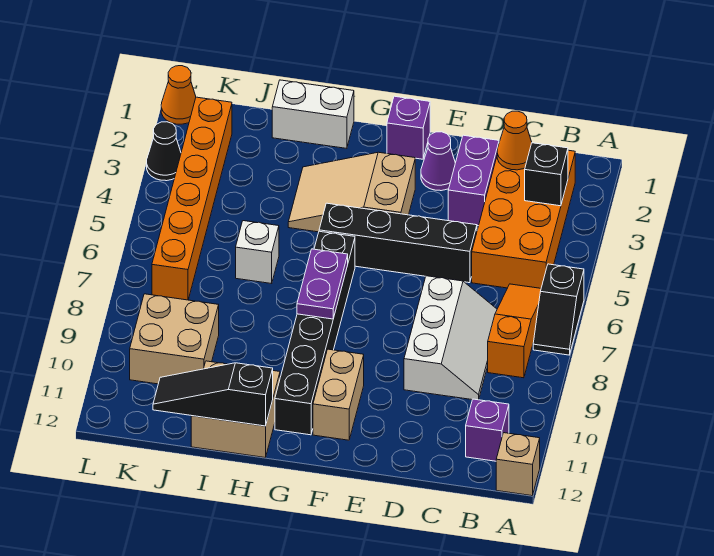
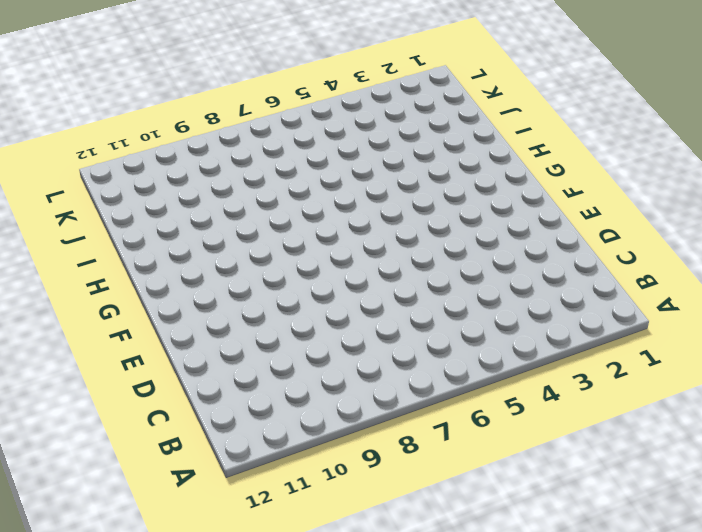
none -> black 1x2 slope [533,264,584,355]
none -> tan 1x1 brick [496,433,540,496]
none -> orange 2x4 brick [472,150,575,288]

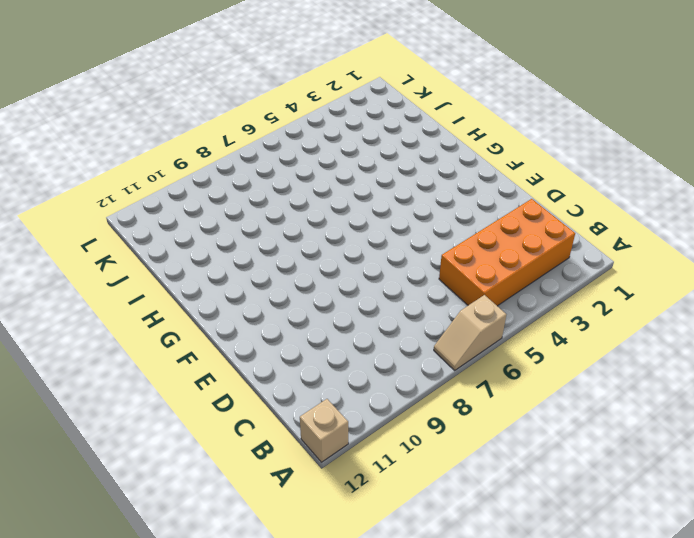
tan 1x2 slope [434,295,506,370] -> black 1x2 slope [533,264,584,355]
none -> orange 1x3 slope [488,284,541,378]
none -> purple 1x1 brick [466,399,509,461]
none -> white 2x3 slope [404,276,497,400]

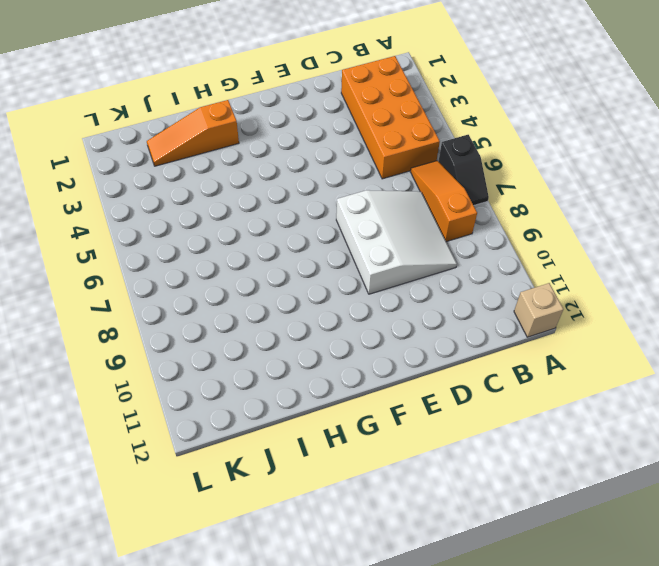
white 3x3 slope [336,190,457,294] -> white 2x3 slope [404,276,497,400]
orange 1x3 slope [147,100,239,166] -> none
none -> purple 1x1 brick [466,399,509,461]
none -> purple 1x2 brick [448,135,499,226]
none -> black 1x4 brick [319,203,477,283]

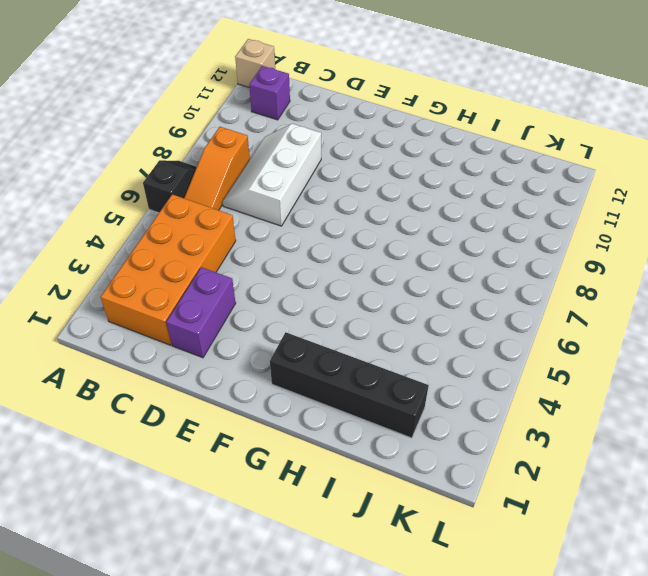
black 1x4 brick [270,332,429,438] -> black 1x4 brick moved to [319,203,477,283]
none -> purple 1x1 cone [421,132,455,191]
none -> purple 1x1 brick [387,96,430,159]
none -> tan 2x3 slope [288,152,415,232]

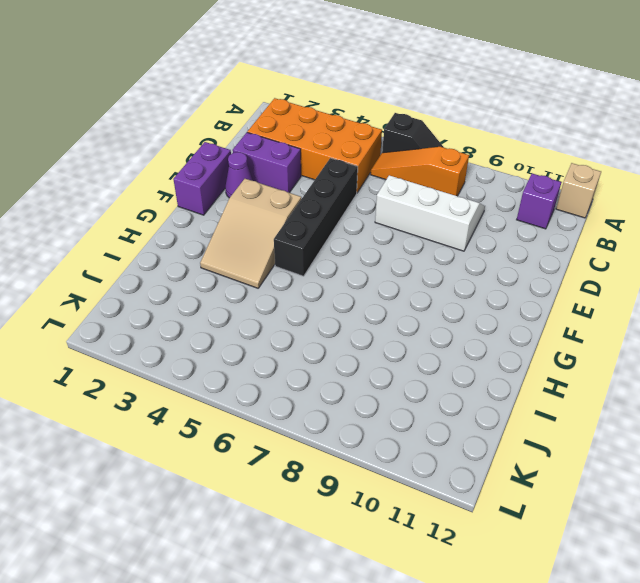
purple 1x2 brick [173,142,231,215] -> purple 1x1 brick [387,96,430,159]
none -> tan 1x2 brick [313,349,364,440]
none -> black 1x6 brick [275,231,355,435]
none -> white 1x2 brick [272,80,354,148]

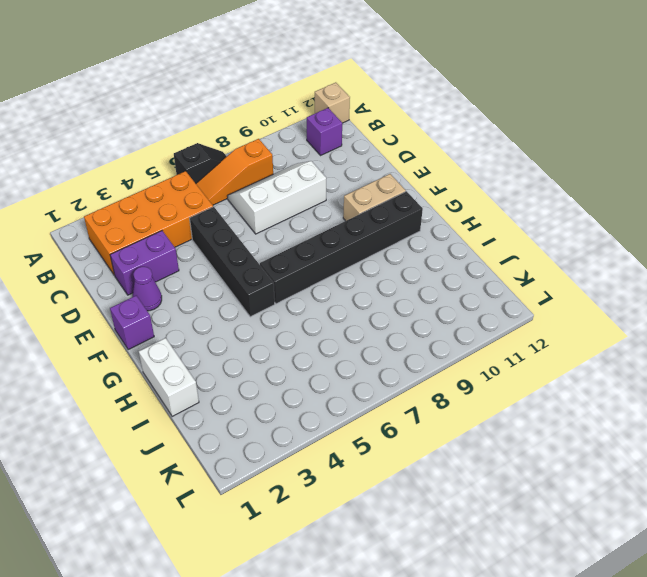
none -> tan 2x3 slope [288,152,415,232]
none -> tan 2x2 brick [191,361,280,457]
none -> white 1x1 brick [236,221,279,284]

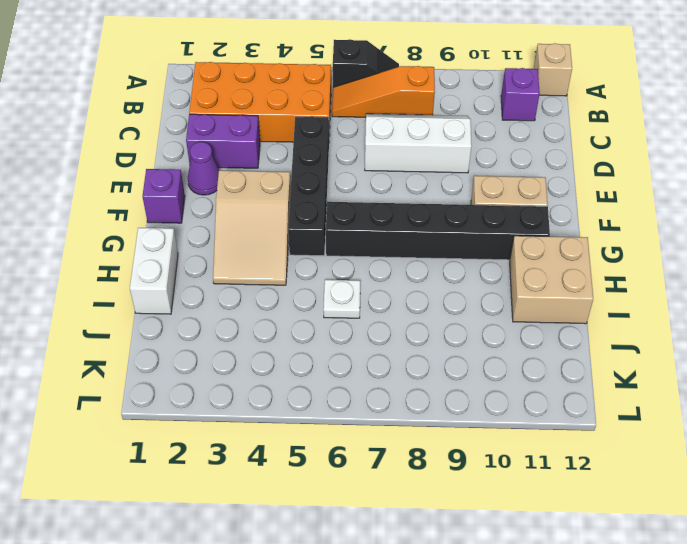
white 1x1 plate [323,280,360,318] -> white 1x1 brick [236,221,279,284]
none -> tan 2x2 brick [130,294,219,384]
none -> orange 1x6 brick [152,97,232,300]
none -> orange 1x1 cone [161,66,196,124]

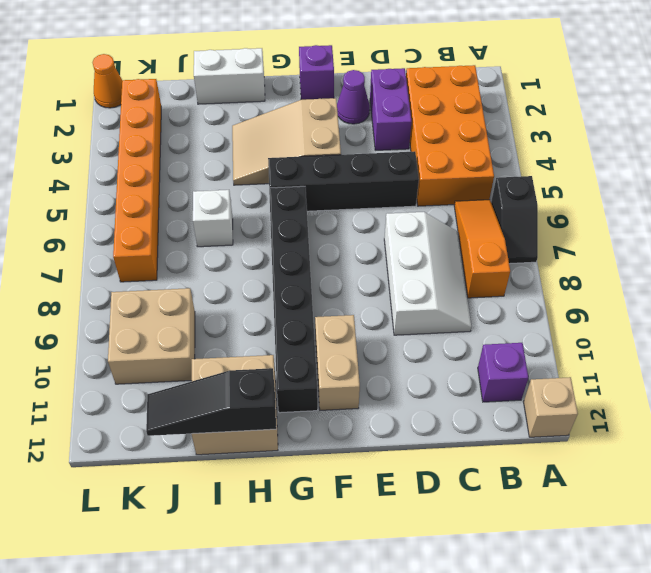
none -> black 1x1 cone [147,122,181,181]
none -> black 1x1 brick [525,143,568,206]
none -> orange 1x1 cone [497,111,532,170]

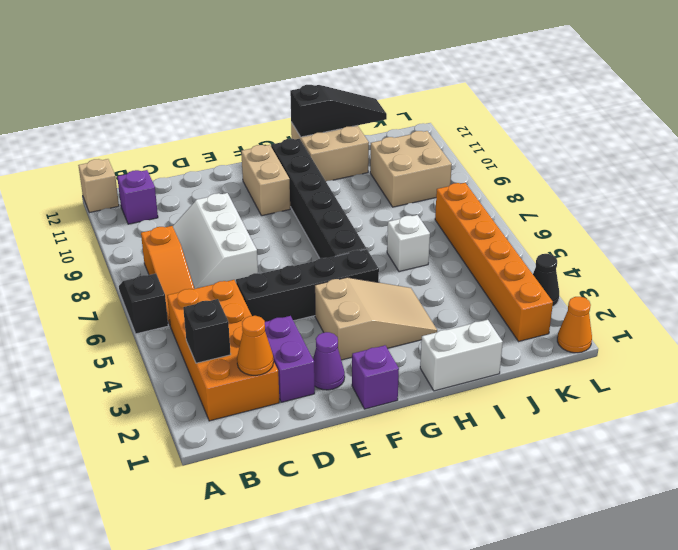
none -> purple 1x2 plate [297,249,348,319]

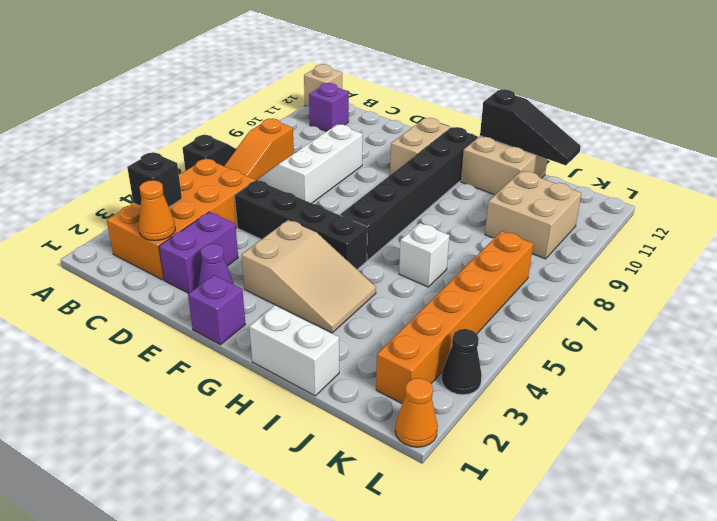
none -> purple 1x2 plate [297,249,348,319]

